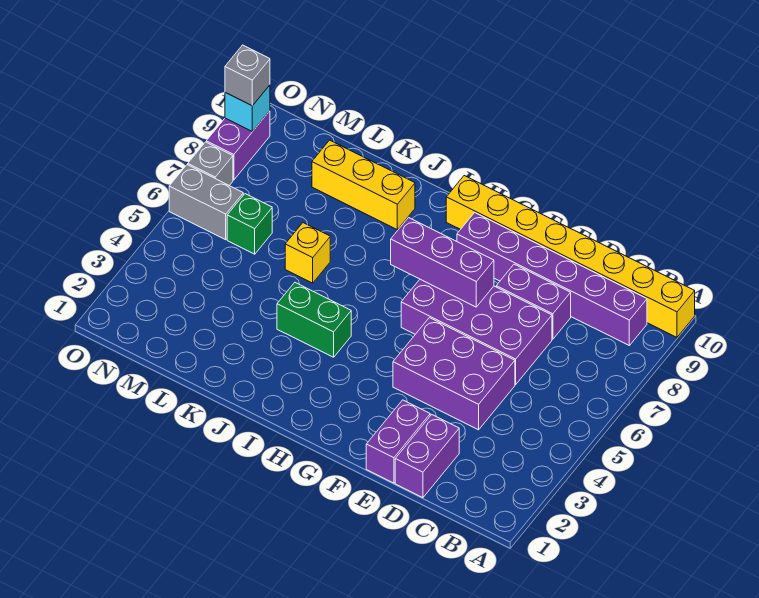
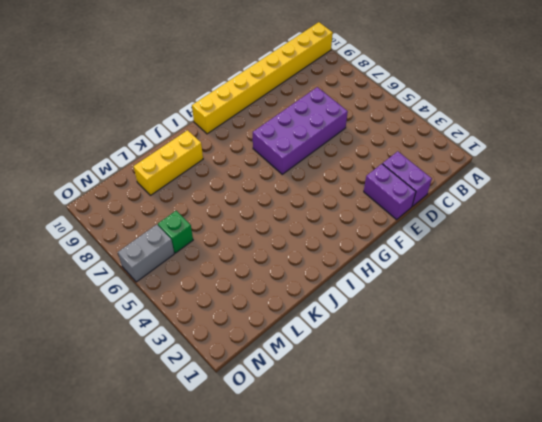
none -> purple 1x6 brick [457,213,647,345]
none -> purple 2x3 brick [393,318,515,430]
none -> purple 1x2 brick [496,264,571,339]

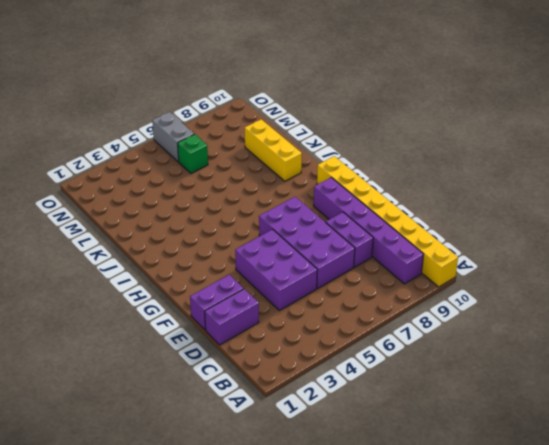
none -> green 1x2 brick [277,283,351,357]
none -> yellow 1x1 brick [285,223,330,283]
none -> grey 1x1 brick [188,142,233,186]

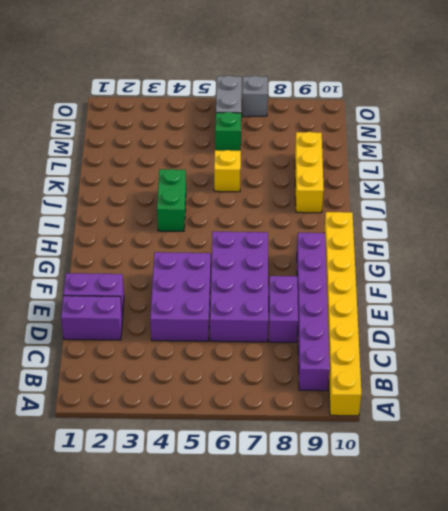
none -> purple 1x2 brick [206,111,270,180]
none -> purple 1x3 brick [391,218,494,307]
none -> cyan 1x1 brick [225,85,270,132]

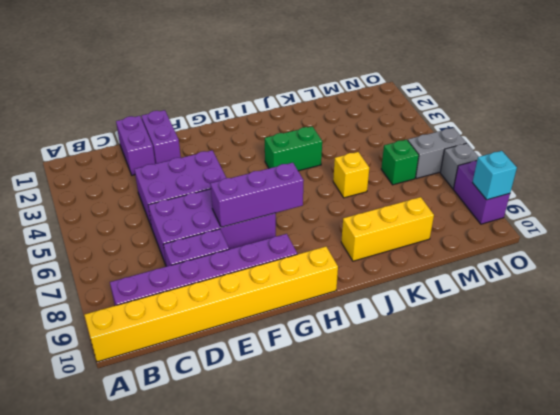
none -> grey 1x1 brick [225,45,270,106]

